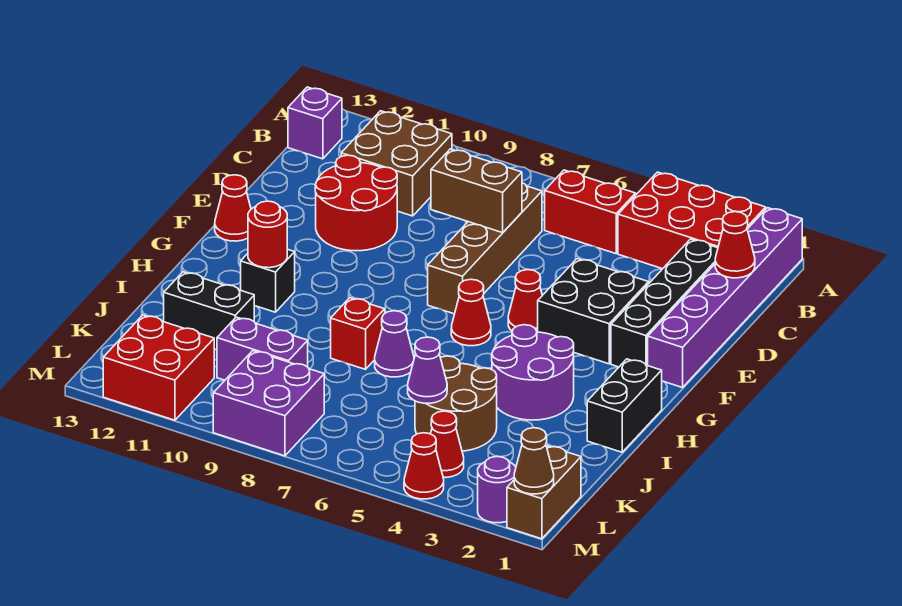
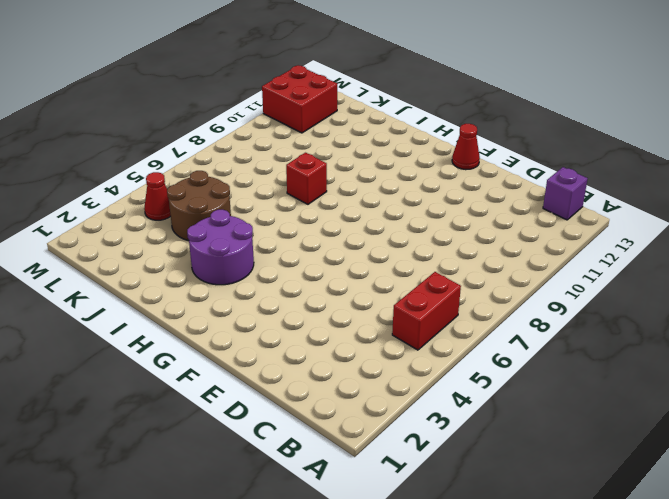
none -> purple 1x6 brick [648,208,802,388]
none -> red 2x3 brick [618,172,766,269]
none -> brown 2x2 brick [341,111,452,216]
none -> black 1x4 brick [611,239,718,367]

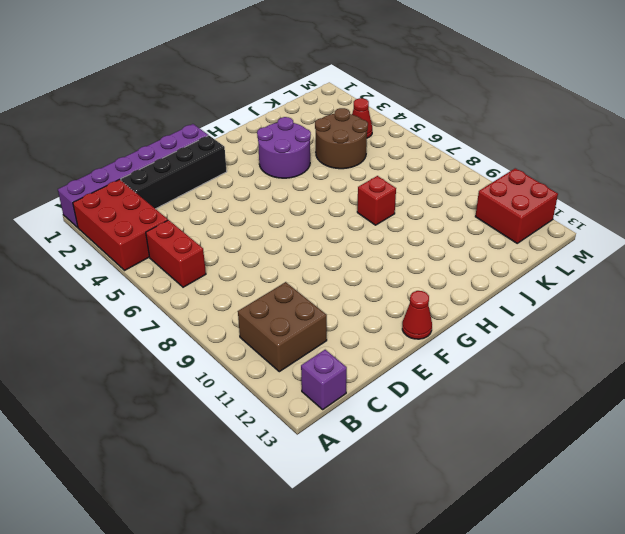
none -> brown 1x4 brick [428,183,542,314]
none -> red 2x2 round brick [315,155,397,251]
none -> black 2x2 brick [538,259,649,364]
none -> red 1x1 cone [508,270,542,332]

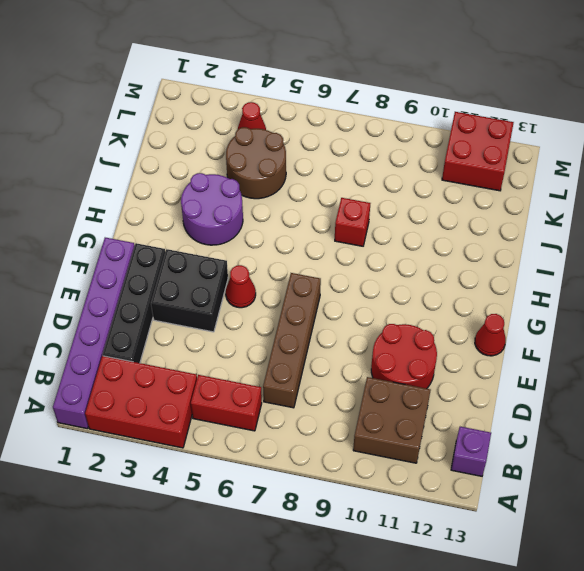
none -> red 1x1 cone [451,279,491,346]
none -> black 1x2 brick [587,359,662,452]
none -> black 1x1 brick [241,249,295,312]
none -> purple 1x1 cone [375,311,414,377]

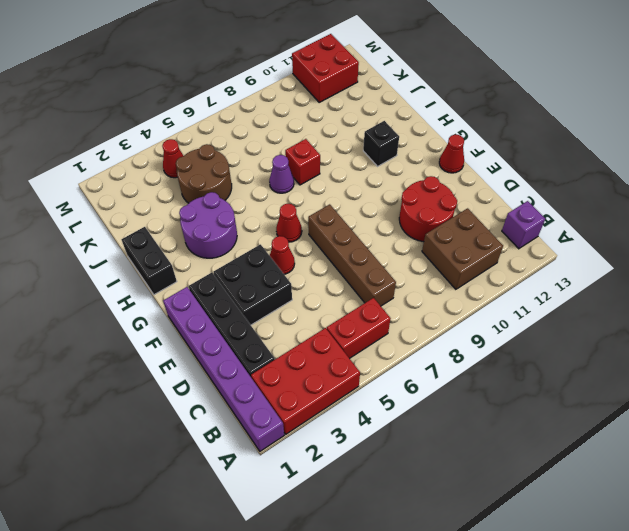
none -> black 1x2 brick [164,272,254,350]
none -> purple 1x2 brick [217,317,308,380]
none -> brown 1x2 brick [507,446,581,539]
none -> purple 2x2 brick [213,351,324,456]

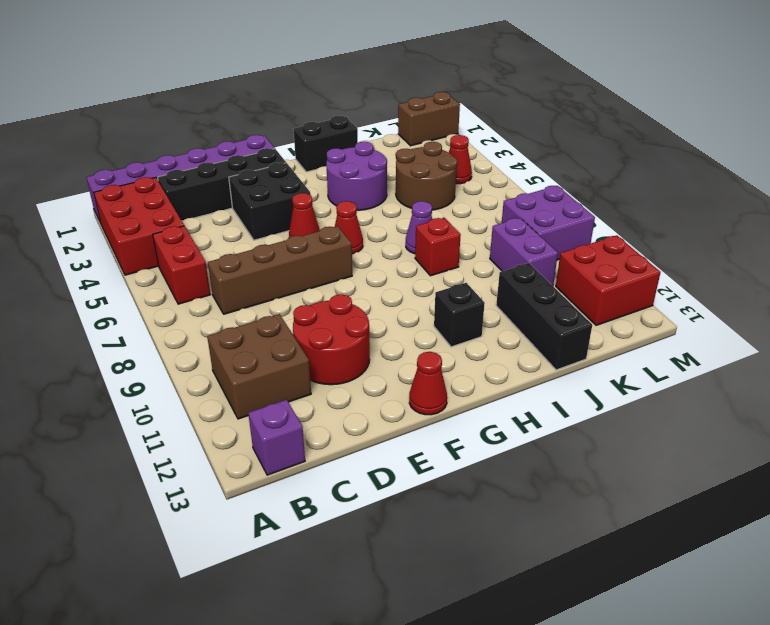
black 1x3 brick [496,263,592,370] -> black 1x2 brick [164,272,254,350]
none -> purple 1x1 round brick [478,456,516,523]
none -> red 1x1 cone [404,433,444,499]
none -> red 1x1 cone [715,212,755,278]
none -> brown 1x2 brick [431,149,522,233]

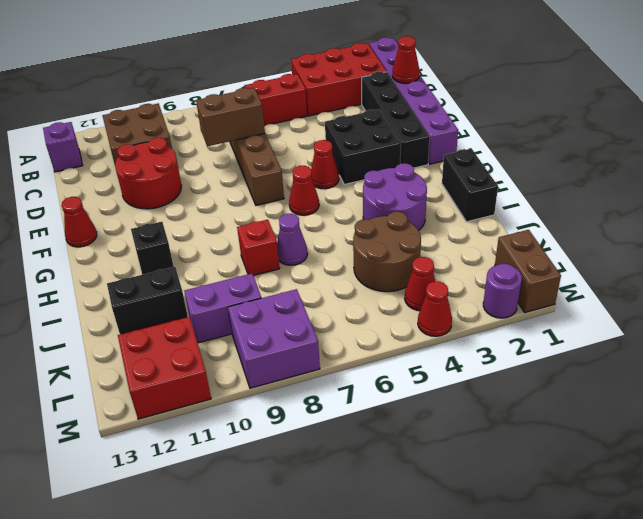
none -> red 1x1 round brick [248,201,287,268]
none -> purple 1x1 cone [408,337,447,403]
none -> brown 1x1 cone [514,428,554,494]

